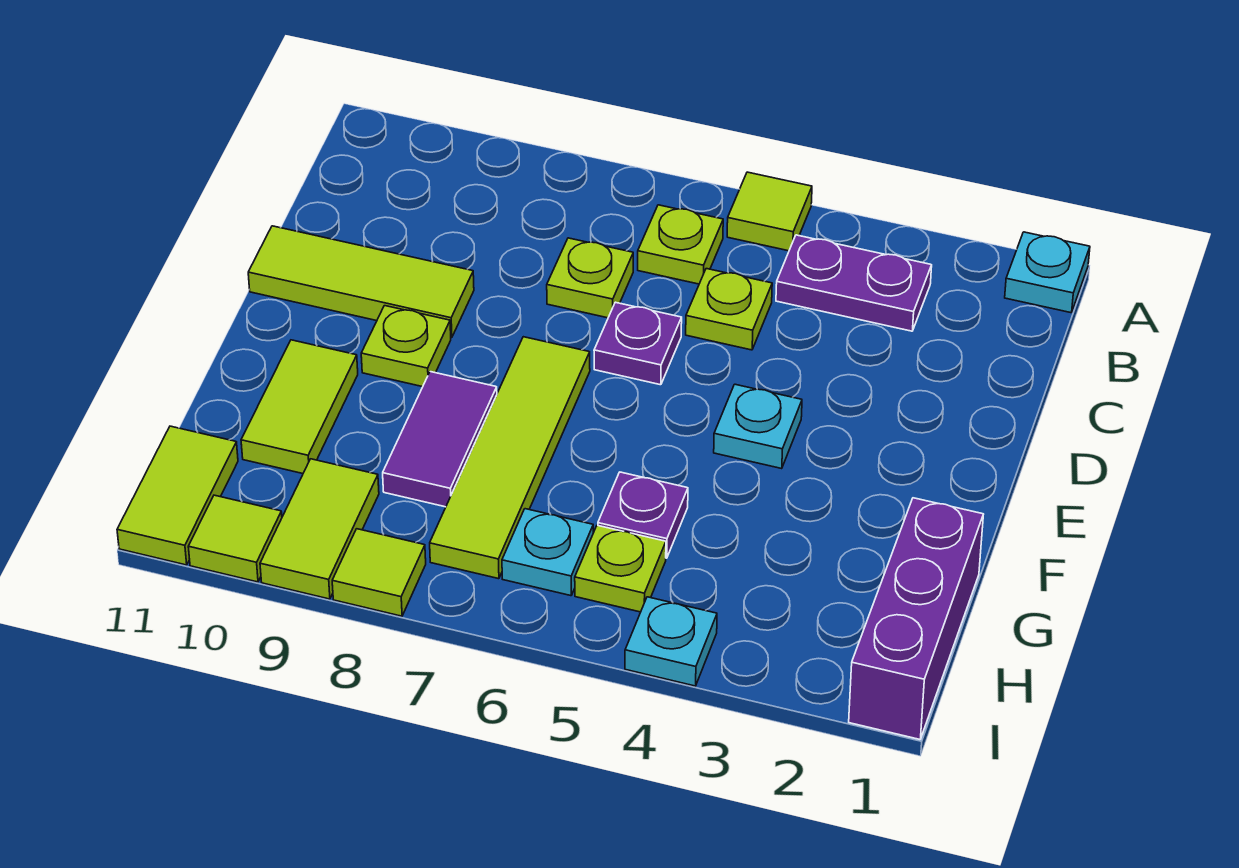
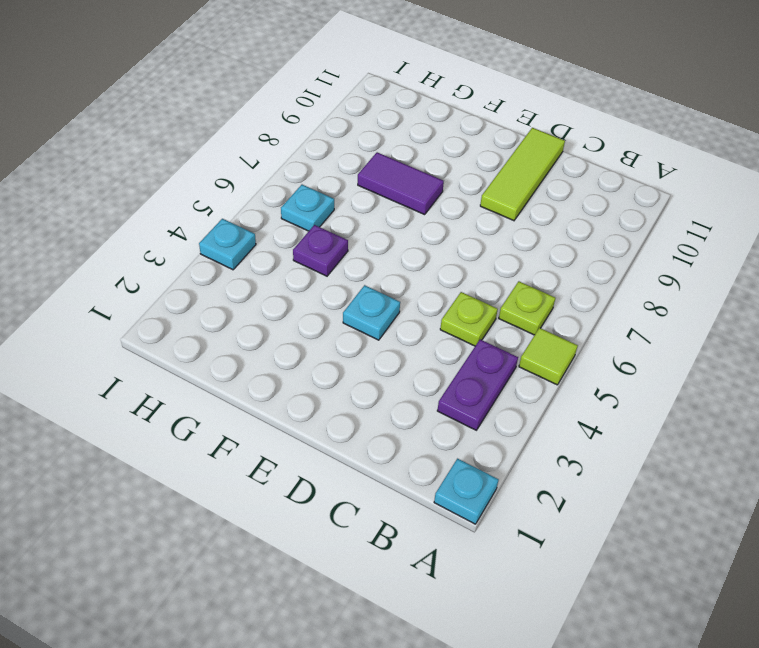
none -> lime 1x1 plate [547,238,633,318]
none -> purple 1x1 plate [594,302,682,385]
none -> lime 1x4 tile [430,337,590,579]

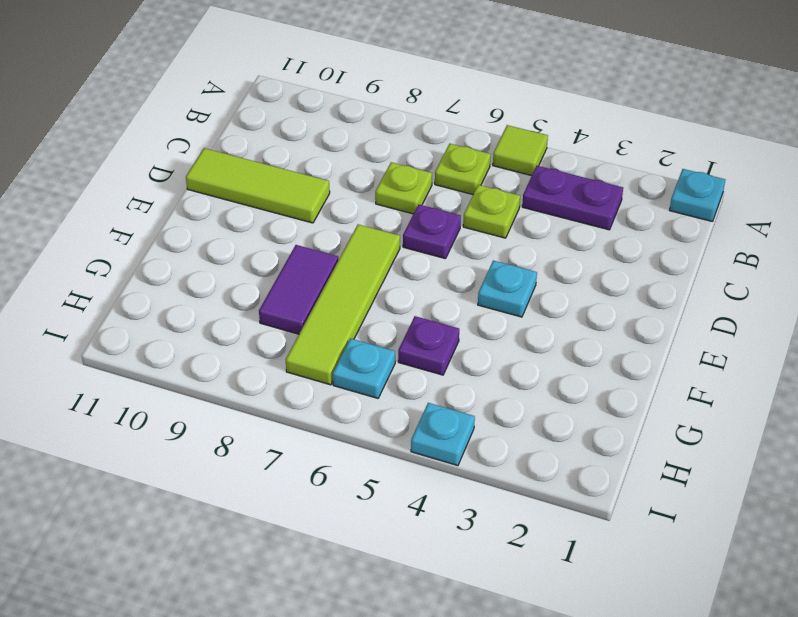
none -> lime 1x1 plate [361,306,451,387]
none -> lime 1x2 tile [241,340,358,474]
none -> purple 1x3 brick [849,498,983,739]

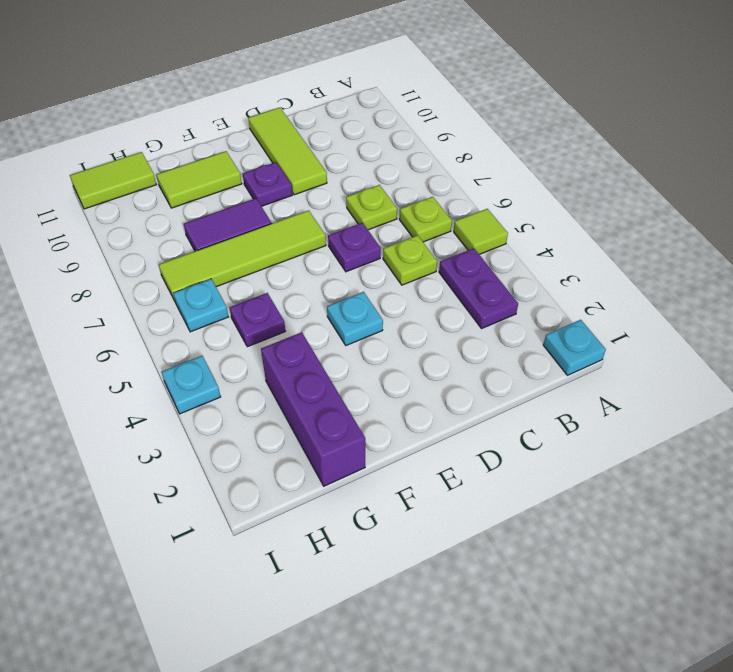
purple 1x1 plate [243,162,292,206] -> lime 1x1 plate [361,306,451,387]
purple 1x3 brick [261,332,365,486] -> purple 1x3 brick turned to [849,498,983,739]
none -> lime 1x1 plate [575,525,666,612]
none -> lime 1x2 tile [260,459,379,599]
none -> lime 1x1 tile [332,529,426,616]

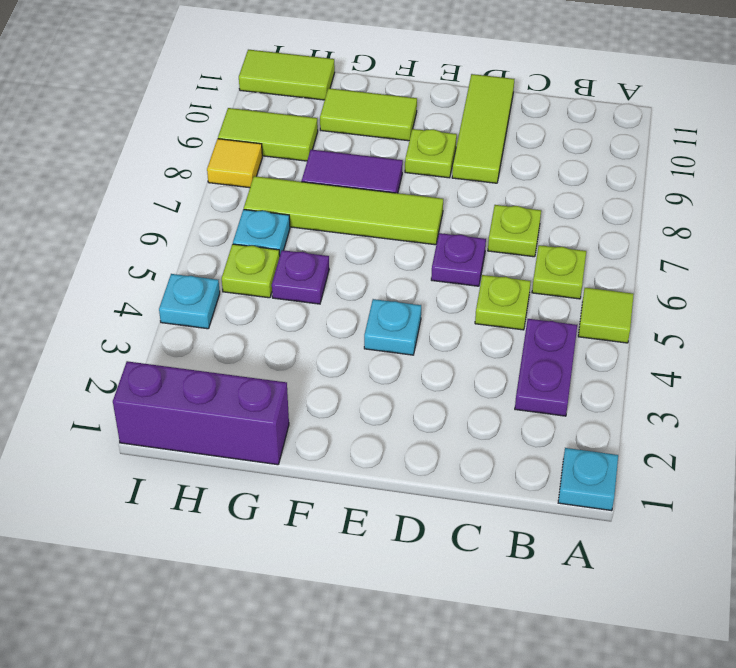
yellow 1x1 tile [207,139,262,188] -> lime 1x1 tile [332,529,426,616]
none -> lime 1x1 tile [188,495,282,582]

